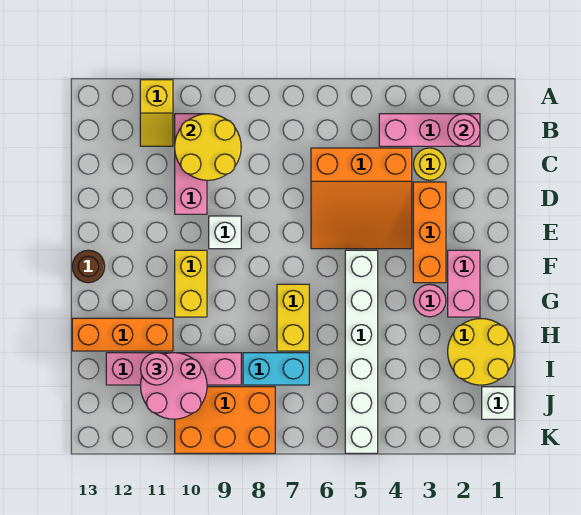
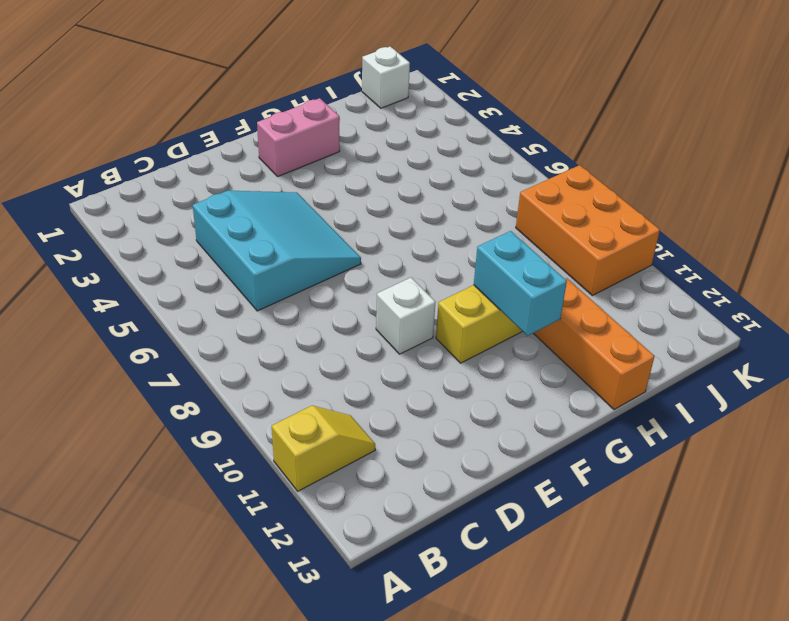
cyan 3x3 slope [193,191,361,311] -> orange 3x3 slope [311,148,412,249]
cyan 1x2 brick [474,231,567,336] -> cyan 1x2 brick moved to [243,353,309,385]
none -> pink 1x3 brick [379,114,480,146]
none -> pink 1x3 brick [175,114,207,214]
none -> yellow 1x1 round brick [414,148,446,180]

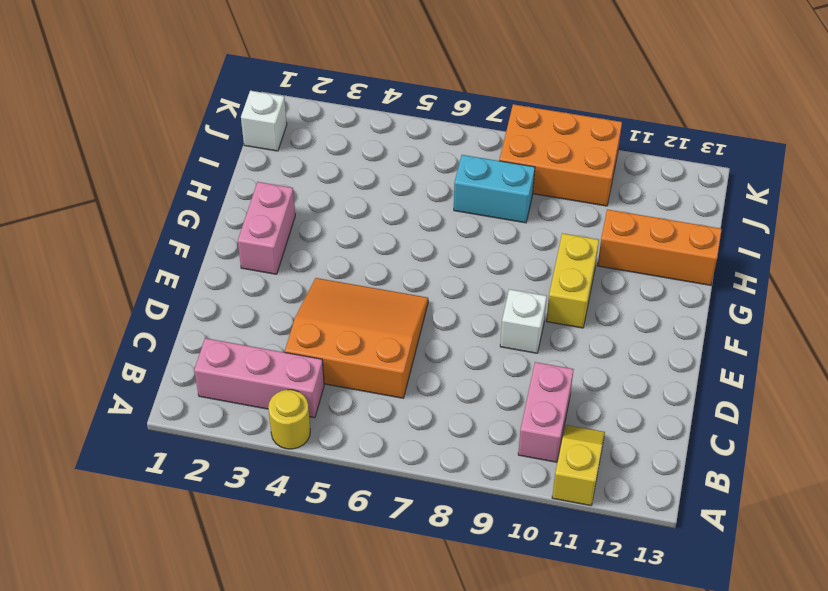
yellow 1x1 round brick [268,390,310,449] -> yellow 1x1 round brick moved to [414,148,446,180]
pink 1x2 brick [518,362,574,462] -> pink 1x3 brick [175,114,207,214]
none -> orange 1x3 brick [413,182,446,283]
none -> white 1x6 brick [345,250,378,453]
none -> brown 1x1 round brick [72,250,105,283]

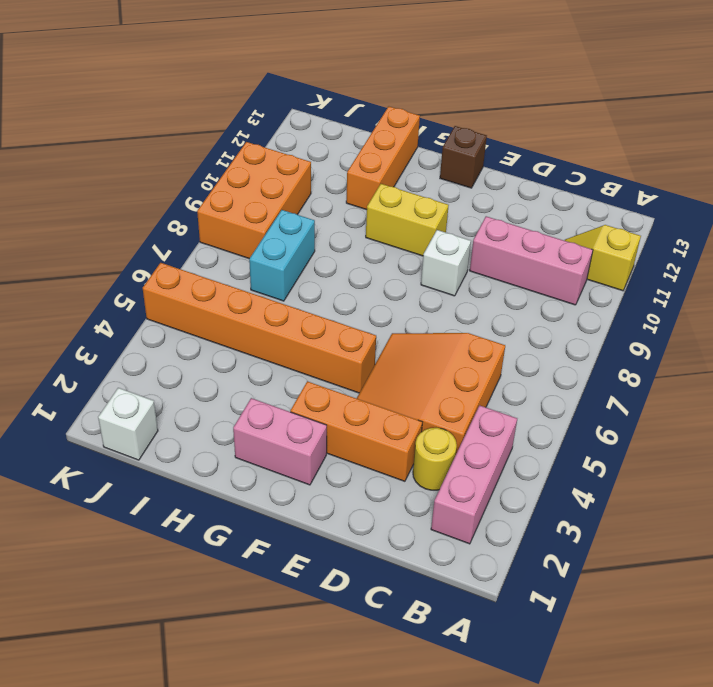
orange 1x6 brick [143,263,376,393] -> white 1x6 brick [345,250,378,453]
brown 1x1 brick [440,126,487,188] -> brown 1x1 round brick [72,250,105,283]
none -> pink 1x1 round brick [413,284,446,317]
none -> yellow 1x2 brick [277,284,309,351]
none -> yellow 2x2 round brick [448,319,514,385]

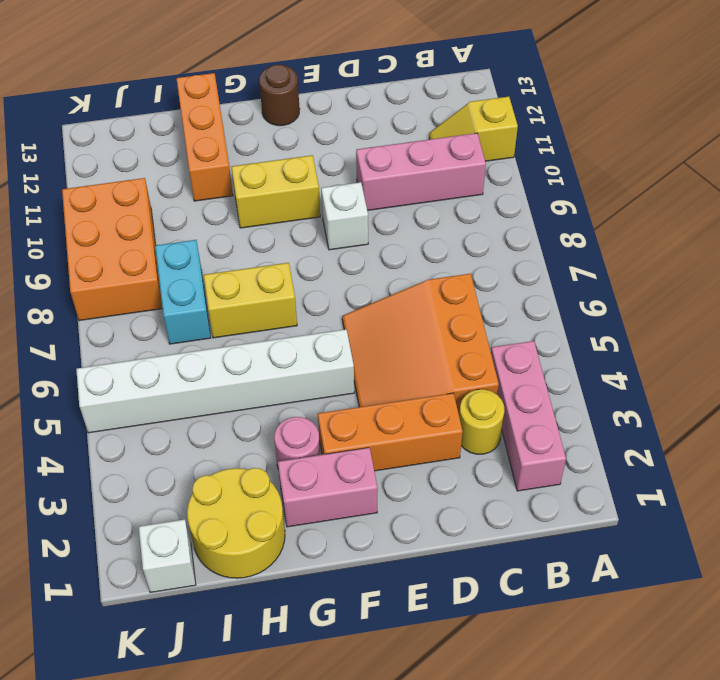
none -> pink 1x4 brick [106,353,241,385]
none -> pink 1x1 round brick [448,114,480,146]
none -> yellow 2x2 round brick [175,114,241,180]

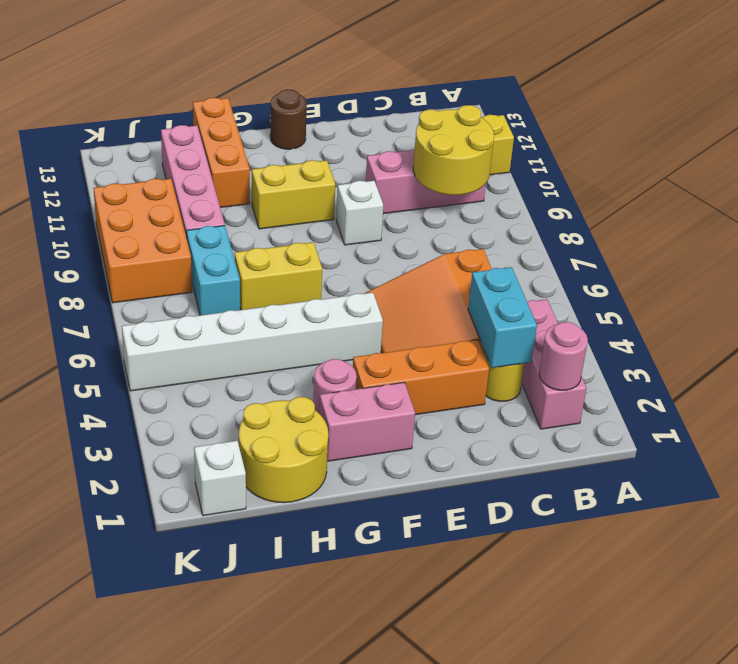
cyan 1x2 brick [468,267,537,368] -> none
none -> pink 2x2 round brick [141,353,207,419]
none -> pink 1x1 round brick [141,353,173,385]

